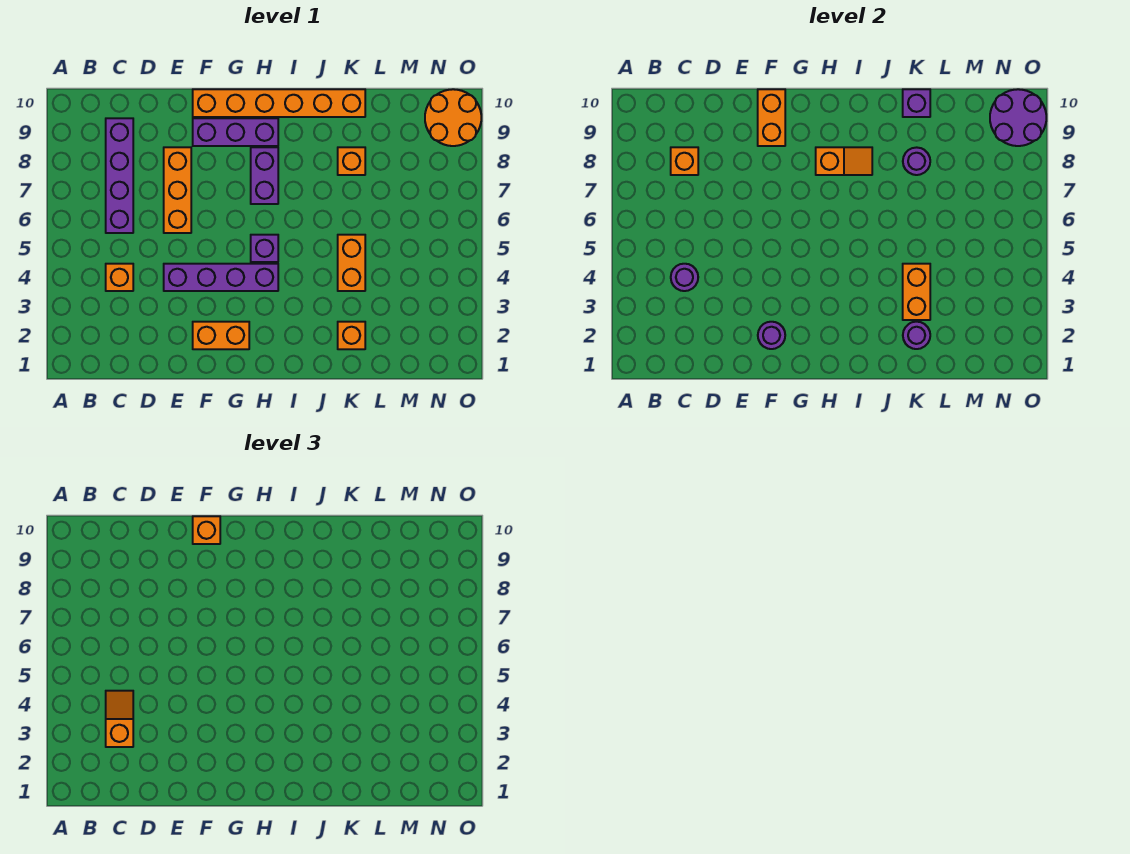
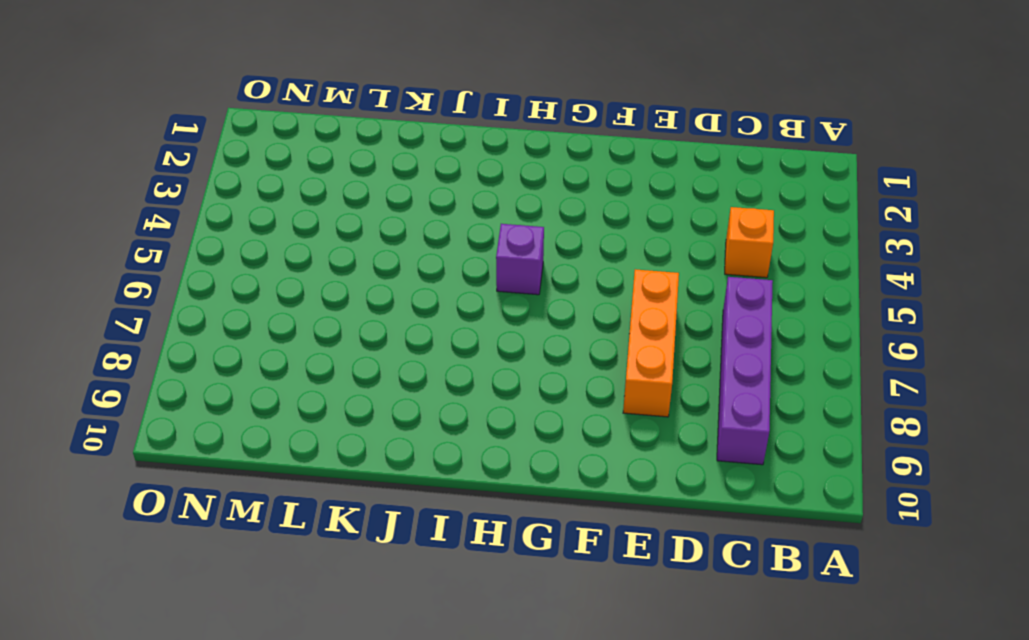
none -> purple 1x4 brick [164,264,278,291]
none -> orange 1x2 brick [193,322,249,349]
none -> purple 1x3 brick [193,118,278,146]

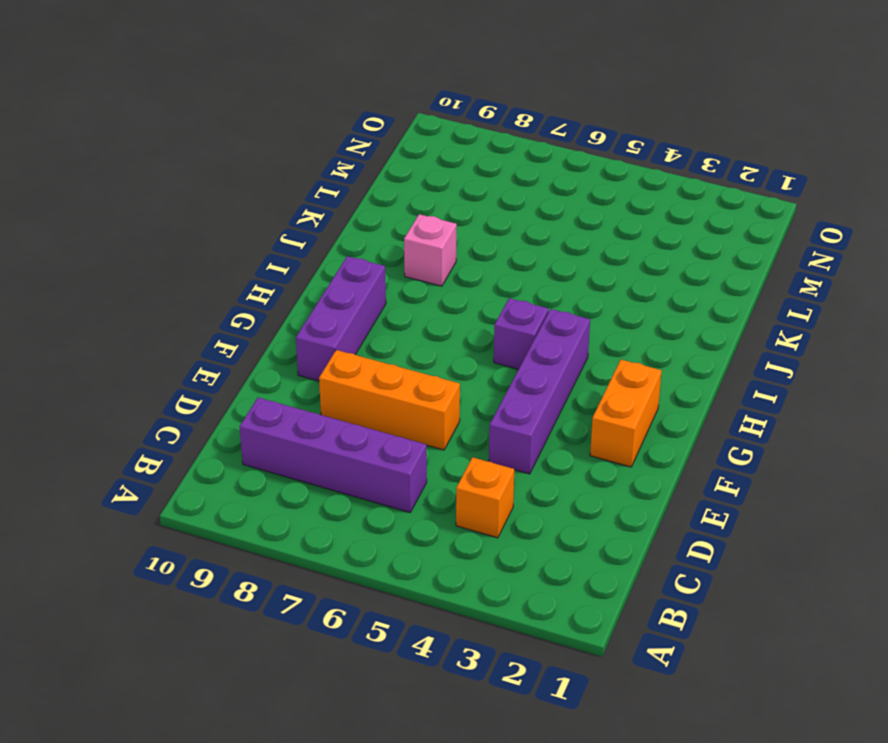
pink 1x1 brick [404,214,457,286] -> none
none -> orange 1x6 brick [193,89,365,117]
none -> purple 1x2 brick [251,147,278,204]
none -> orange 1x1 brick [338,322,365,349]

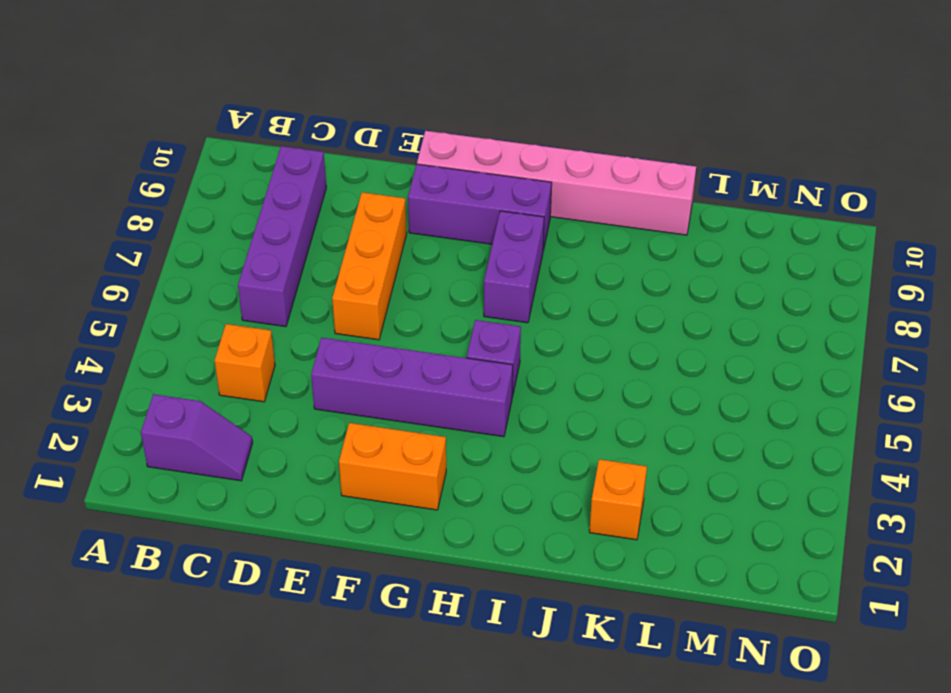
purple 1x2 slope [141,394,253,481] -> none
pink 1x6 brick [417,131,696,235] -> orange 1x6 brick [193,89,365,117]
none -> orange 1x2 brick [338,235,365,291]
none -> orange 1x1 brick [338,147,365,175]
none -> orange 2x2 round brick [425,89,481,146]

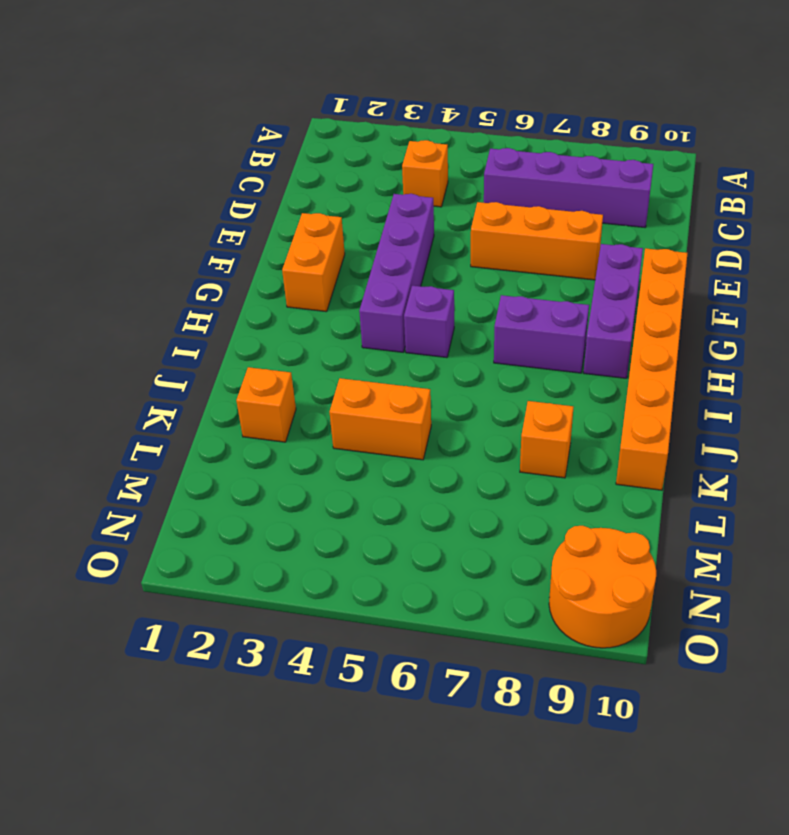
none -> purple 1x1 round brick [671,264,698,291]
none -> orange 1x1 brick [671,147,698,175]
none -> purple 1x1 round brick [758,322,785,349]

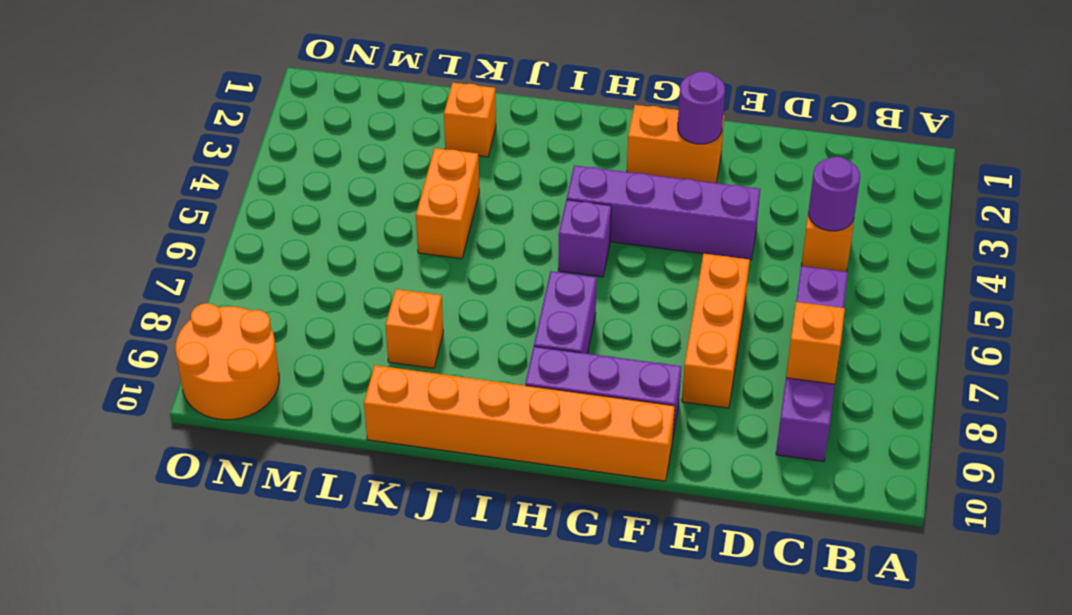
none -> orange 1x2 brick [758,89,785,146]
none -> orange 1x2 slope [816,147,872,175]
none -> purple 1x1 round brick [903,322,930,349]

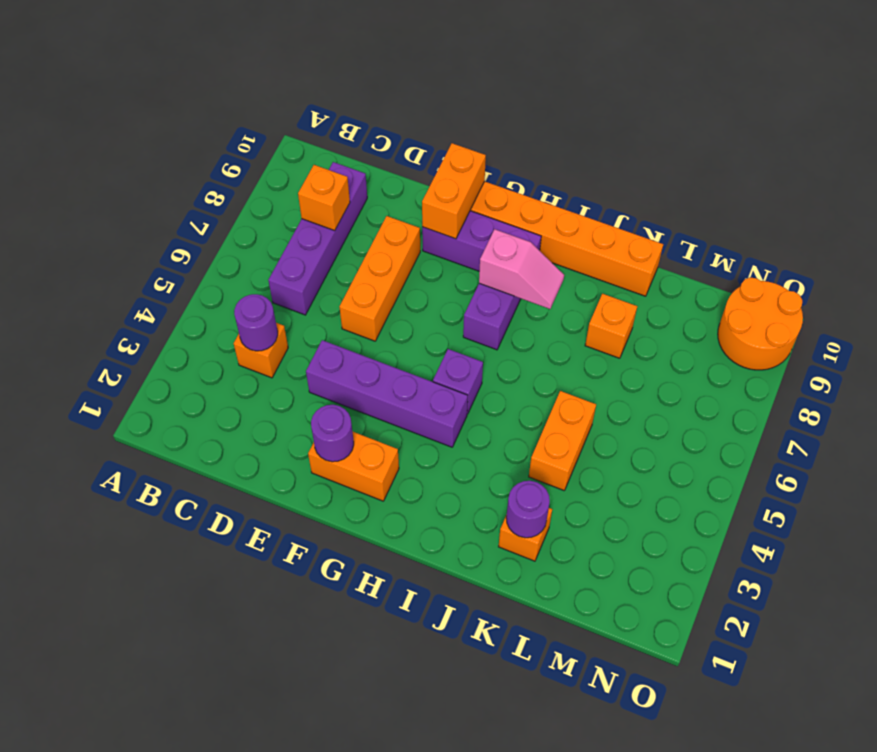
pink 1x2 slope [479,229,564,309] -> orange 1x2 slope [816,147,872,175]
none -> orange 1x2 brick [903,264,930,320]
none -> purple 1x1 round brick [903,147,930,175]
none -> purple 1x1 brick [903,89,930,117]

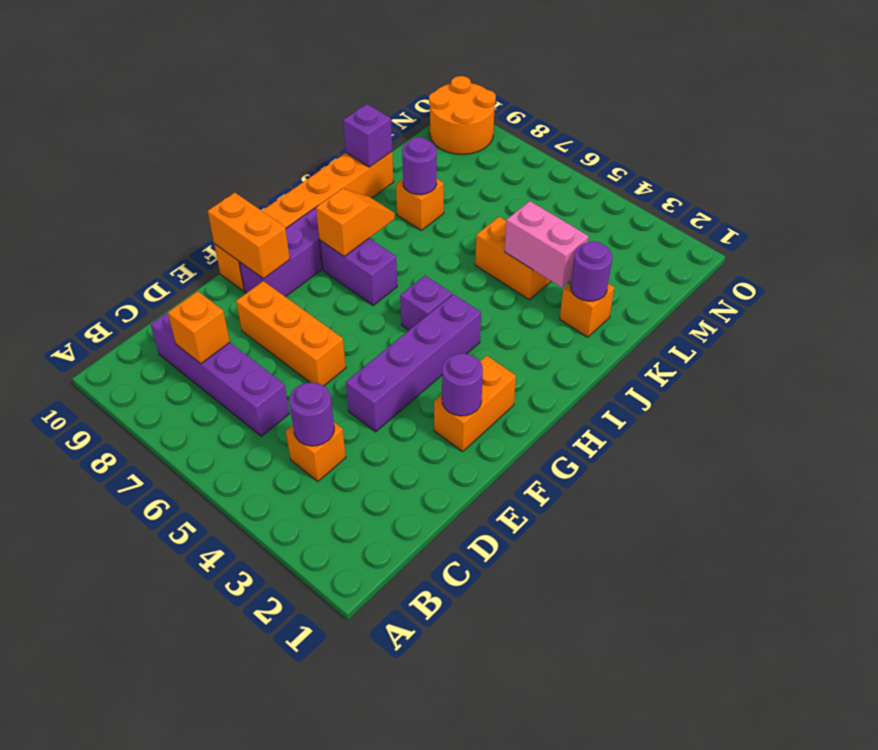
pink 1x2 brick [505,201,589,288] -> orange 1x2 brick [903,264,930,320]
none -> purple 2x2 round brick [990,89,1046,146]
none -> orange 1x2 slope [106,691,133,747]
none -> orange 1x1 brick [193,516,220,544]

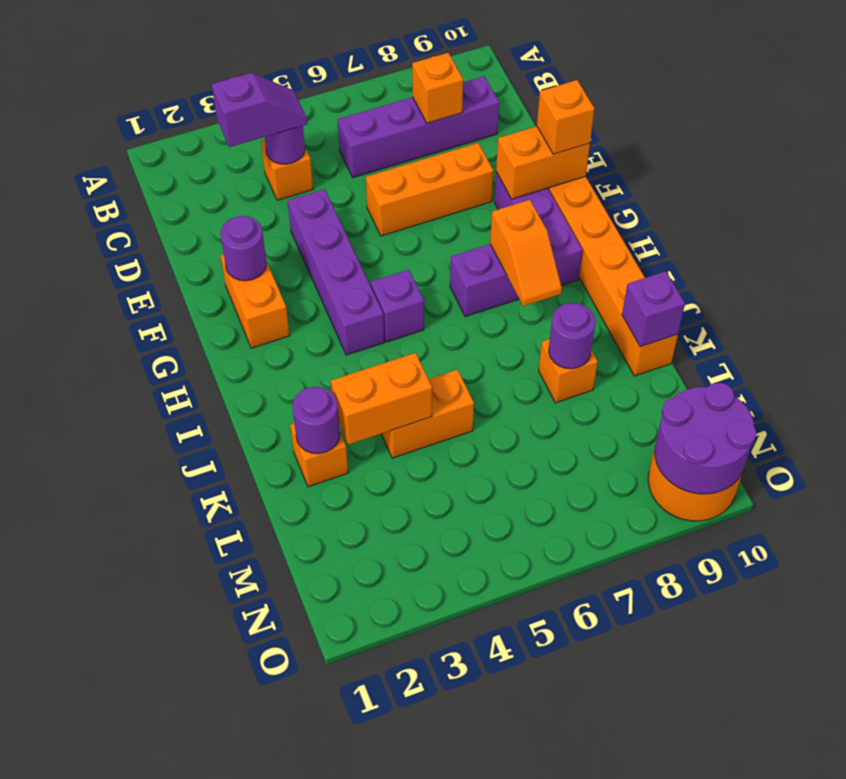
purple 1x2 slope [212,73,307,147] -> orange 1x2 slope [106,691,133,747]

